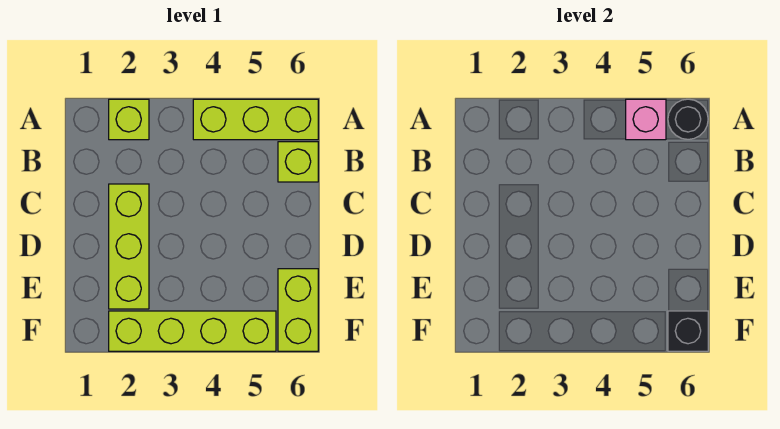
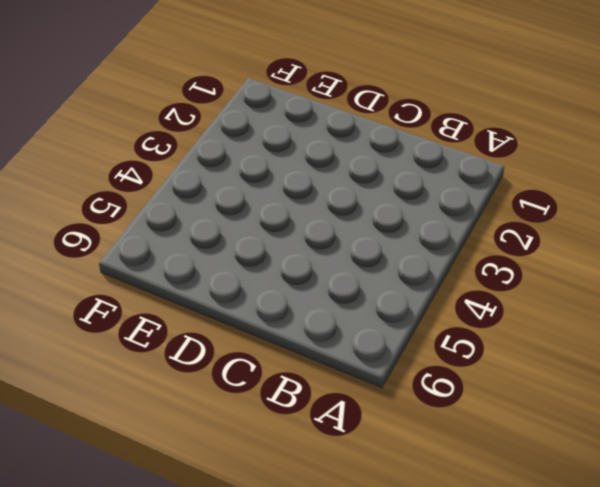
none -> lime 1x1 brick [109,99,149,140]
none -> lime 1x3 brick [193,99,318,140]

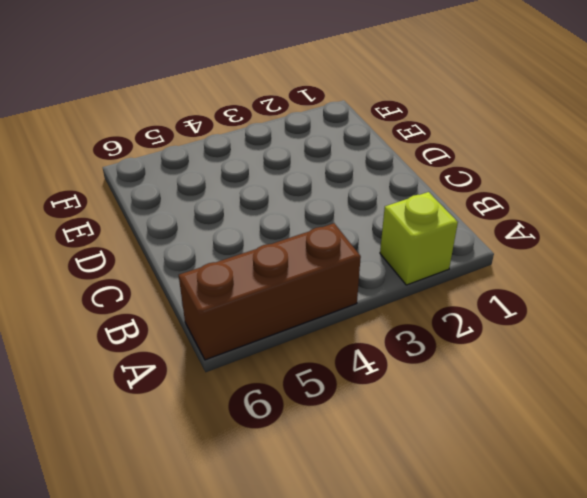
brown 1x3 brick [179,223,361,360] -> lime 1x3 brick [193,99,318,140]
none -> lime 1x1 brick [278,142,318,182]
none -> lime 1x3 brick [109,184,149,309]

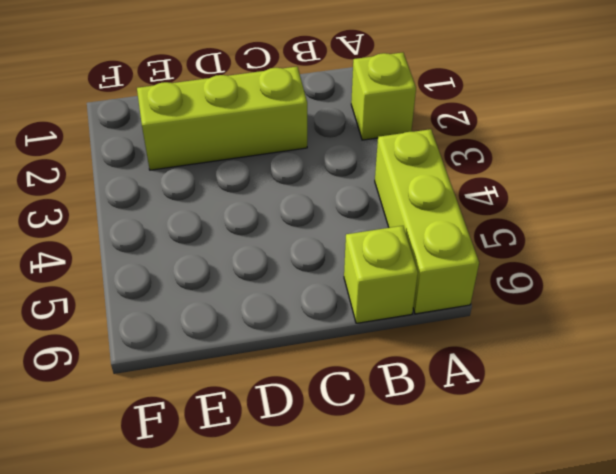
none -> lime 1x2 brick [278,269,318,351]
none -> lime 1x4 brick [109,311,276,351]

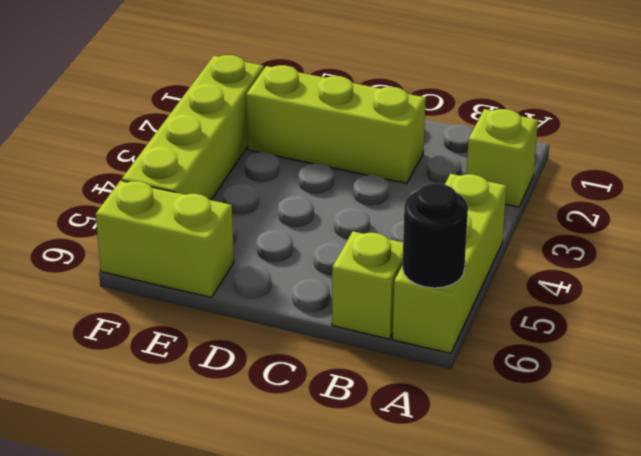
none -> pink 1x1 brick [626,99,666,140]
none -> black 1x1 brick [668,311,708,351]

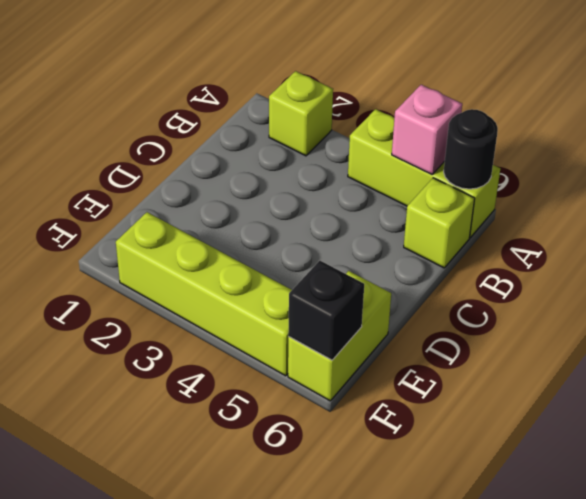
none -> lime 1x3 brick [109,184,149,309]

